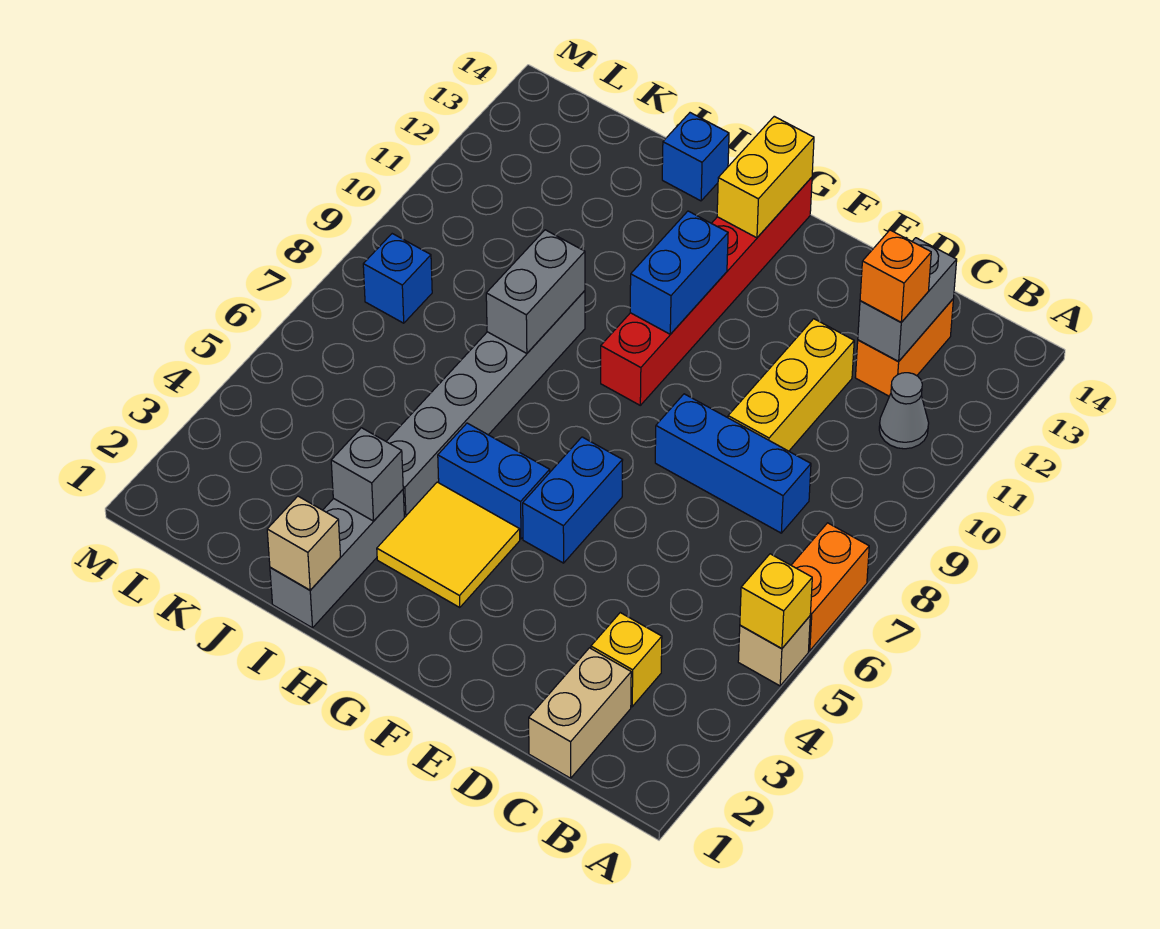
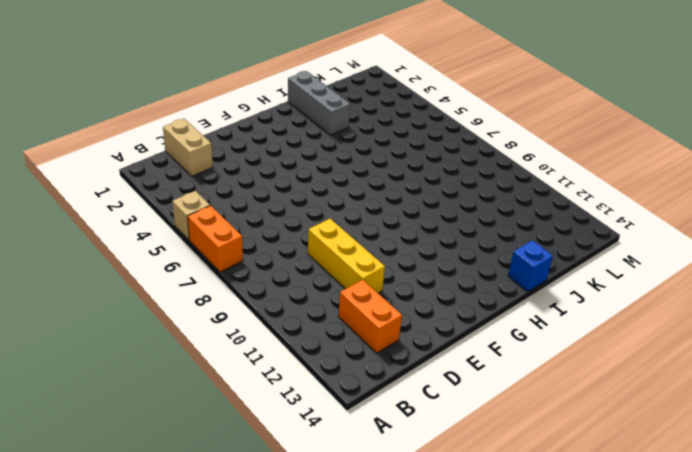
none -> grey 1x1 cone [879,373,929,449]
none -> yellow 1x1 brick [591,613,662,707]
none -> blue 1x3 brick [655,394,811,533]

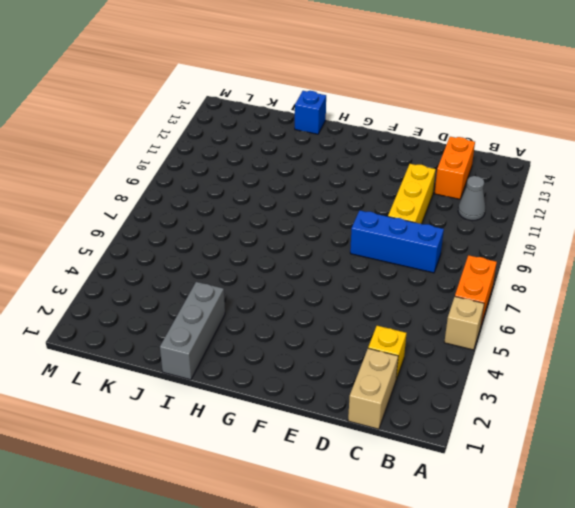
none -> blue 1x2 brick [523,437,623,563]
none -> yellow 2x2 tile [377,482,520,608]
none -> blue 1x2 brick [438,423,550,539]

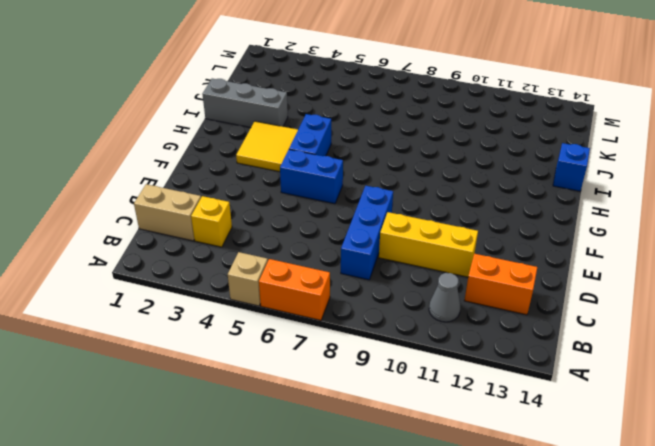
none -> red 1x6 brick [601,177,812,405]
none -> grey 1x6 brick [386,291,585,518]
none -> blue 1x1 brick [363,234,432,323]

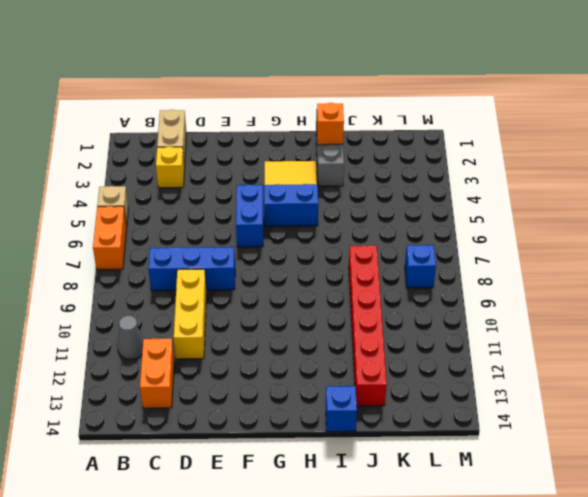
orange 1x1 brick [317,103,344,145] -> orange 1x1 brick moved to [860,230,931,322]
red 1x6 brick [349,246,387,406] -> red 1x6 brick moved to [601,177,812,405]
none -> grey 1x6 brick [386,291,585,518]
none -> yellow 1x1 brick [740,554,812,648]
none -> grey 1x2 brick [858,238,957,362]

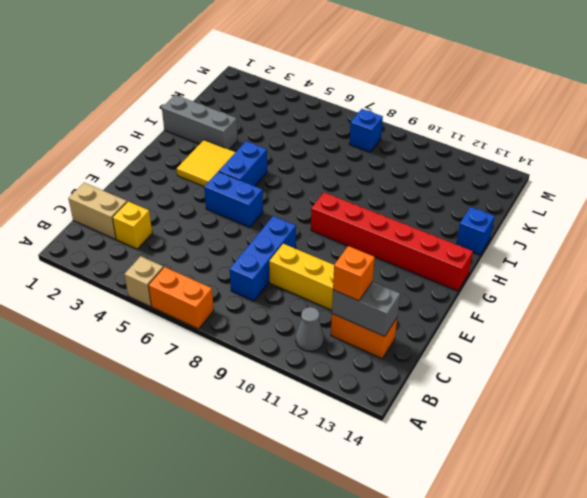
none -> grey 1x6 brick [386,291,585,518]
none -> yellow 1x1 brick [740,554,812,648]
none -> blue 1x2 brick [630,211,728,334]

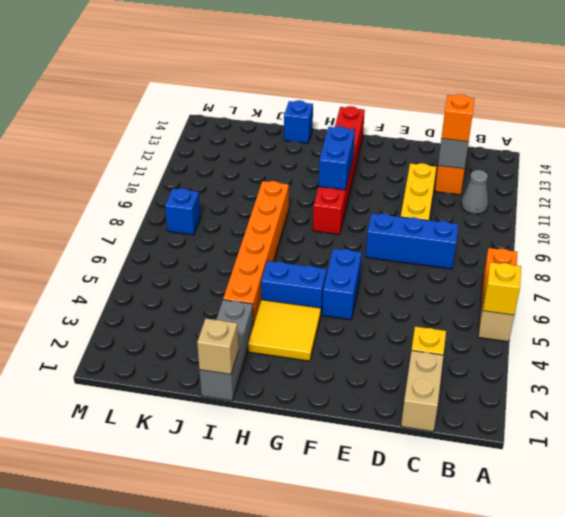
orange 1x6 brick [223,181,289,325] -> grey 1x6 brick [386,291,585,518]
none -> yellow 1x2 brick [717,116,814,238]
none -> grey 1x1 brick [331,428,403,521]
none -> grey 1x2 brick [486,230,585,353]

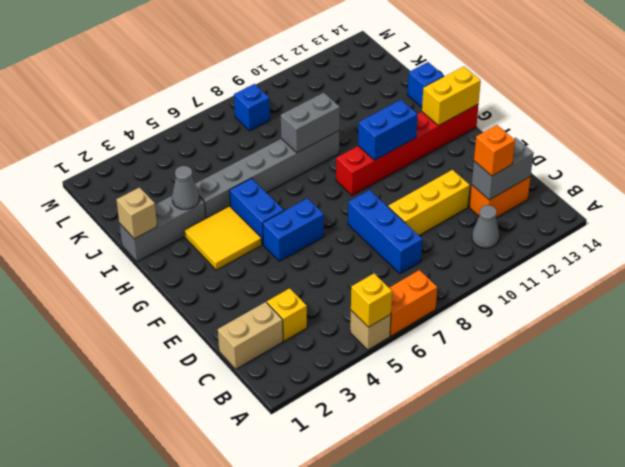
grey 1x1 cone [172,166,199,210] -> grey 1x1 brick [331,428,403,521]

